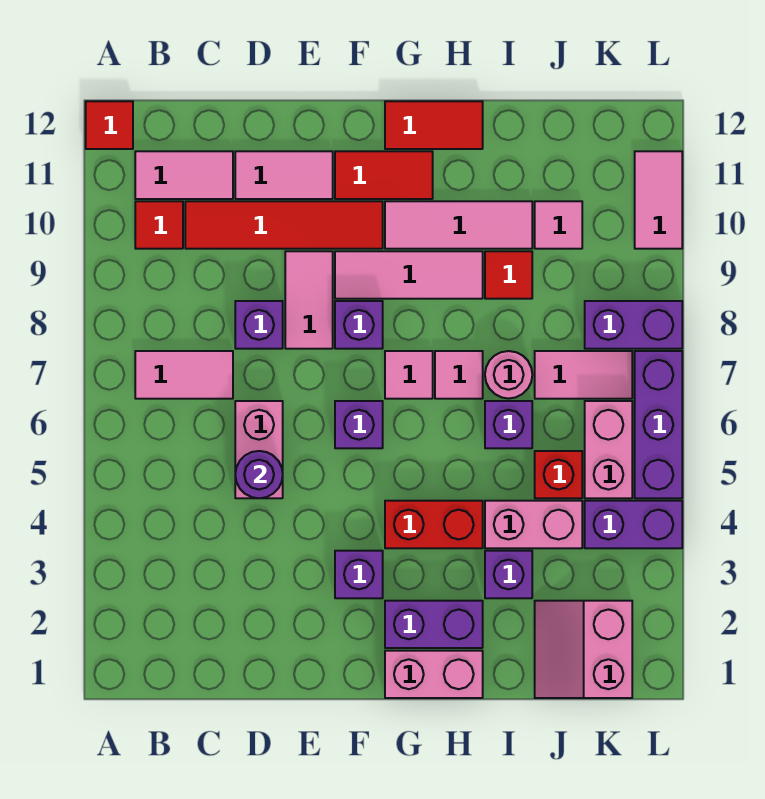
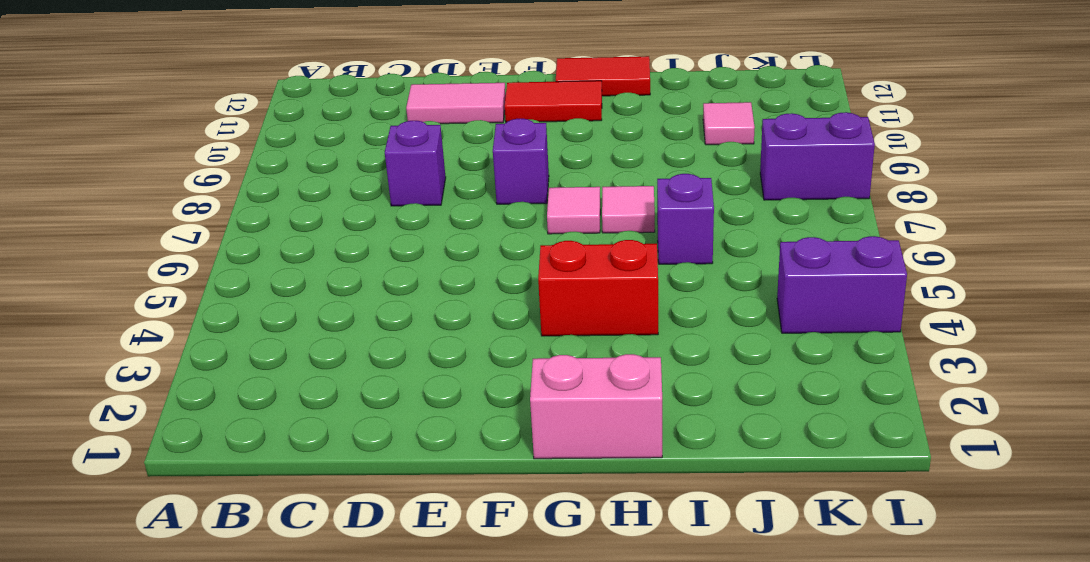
none -> red 1x1 tile [86,101,133,149]
none -> pink 1x2 tile [135,351,233,399]
none -> red 1x1 tile [135,201,183,249]
none -> pink 1x2 tile [135,151,233,199]

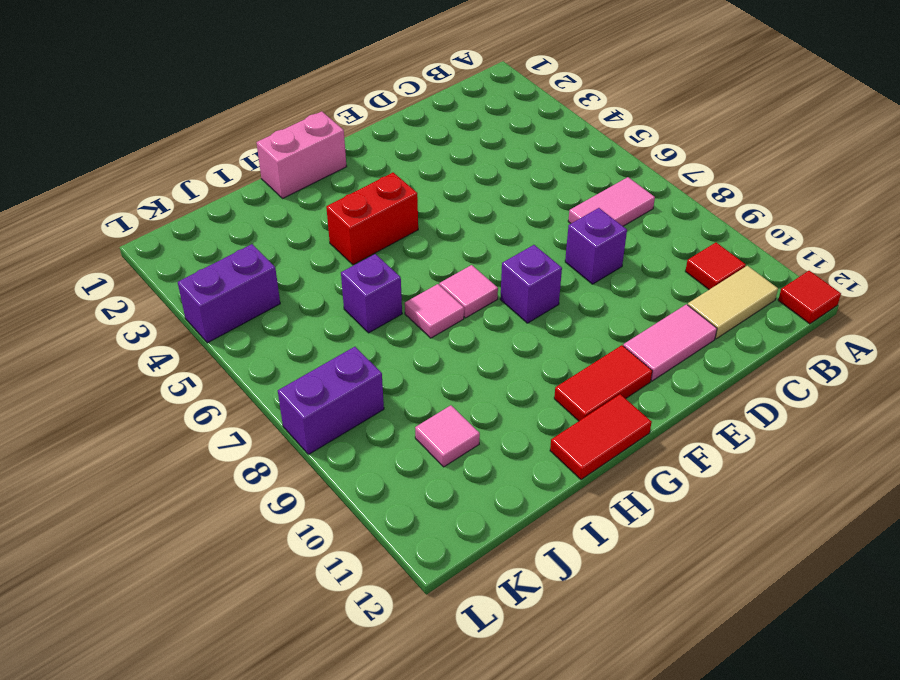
tan 1x2 tile [688,266,778,339] -> pink 1x2 tile [135,151,233,199]
none -> red 1x4 tile [185,201,383,249]
none -> pink 1x2 brick [235,401,283,498]
none -> pink 1x2 tile [285,251,333,349]
none -> purple 1x1 brick [335,551,383,598]

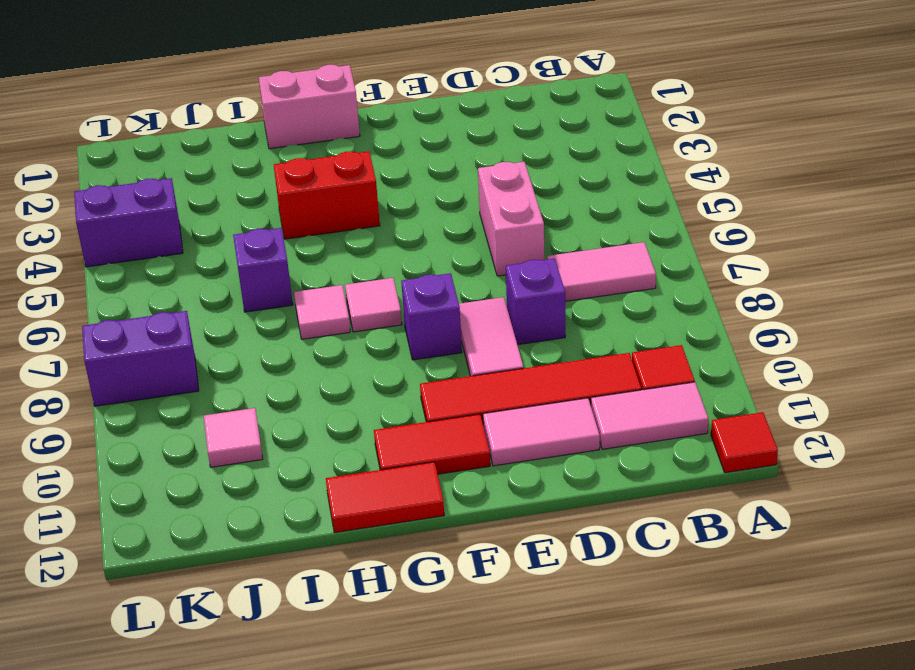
none -> purple 1x1 brick [335,551,383,598]
none -> purple 1x1 brick [335,401,383,448]
none -> pink 1x3 tile [335,251,483,299]
none -> purple 1x2 brick [385,601,483,648]

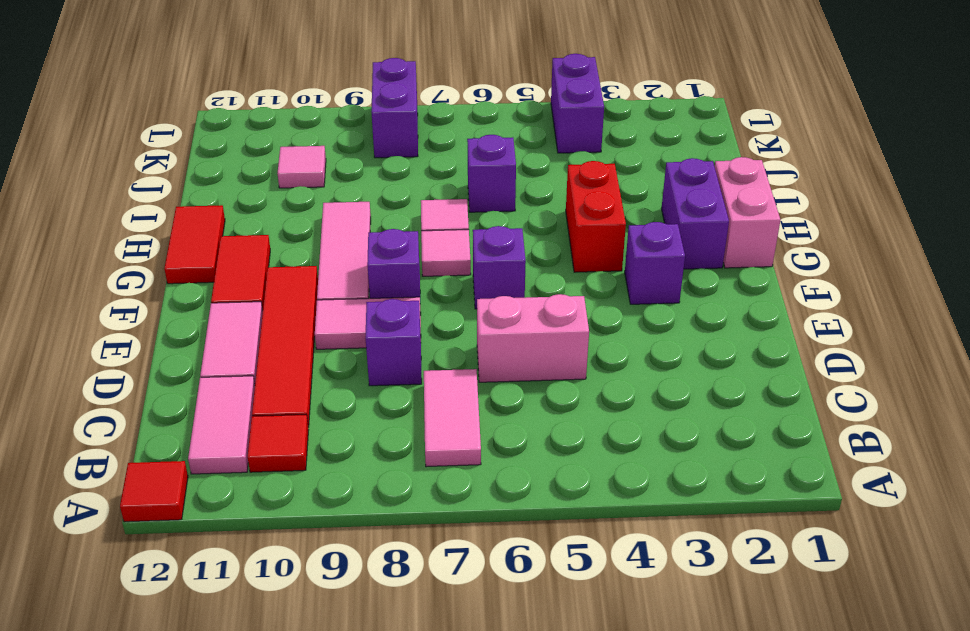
none -> pink 1x3 tile [385,201,532,249]
none -> purple 1x1 brick [485,551,532,598]
none -> pink 1x2 brick [485,501,582,548]
none -> pink 1x1 round brick [485,351,532,399]

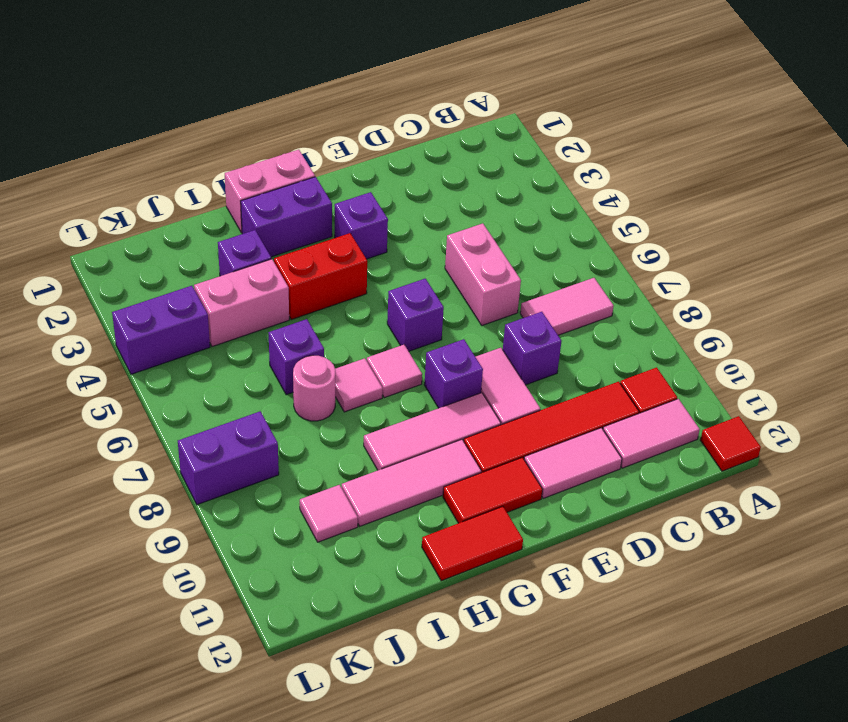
none -> red 1x1 tile [485,251,532,299]
none -> pink 2x2 slope [535,601,632,698]
none -> red 1x1 brick [535,451,582,498]
none -> pink 1x2 tile [535,351,632,399]

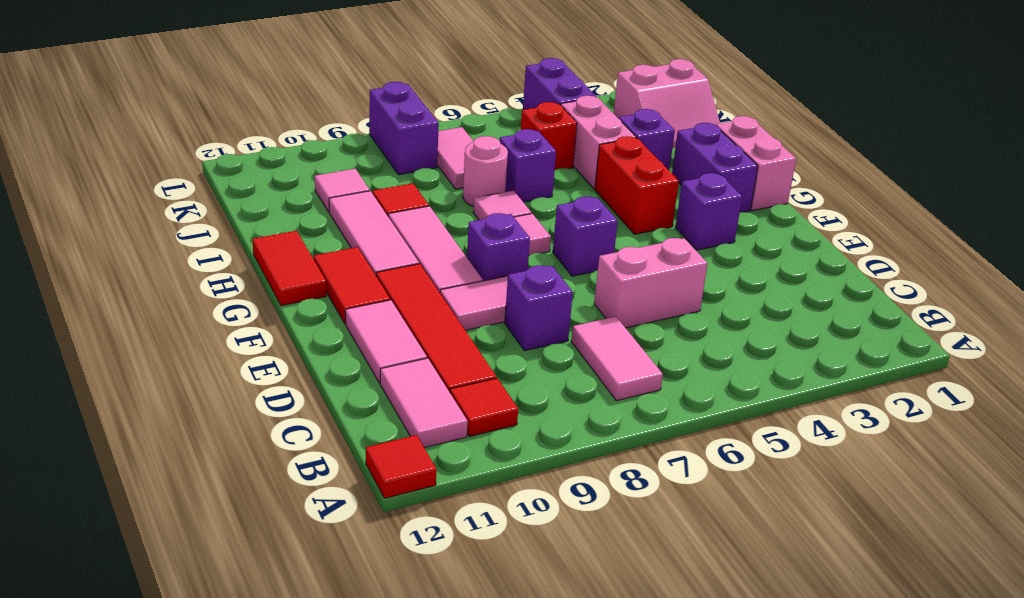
none -> pink 1x2 brick [585,401,632,498]
none -> purple 1x3 brick [635,351,682,498]
none -> pink 1x2 tile [635,151,682,249]
none -> purple 1x1 round brick [235,451,283,498]

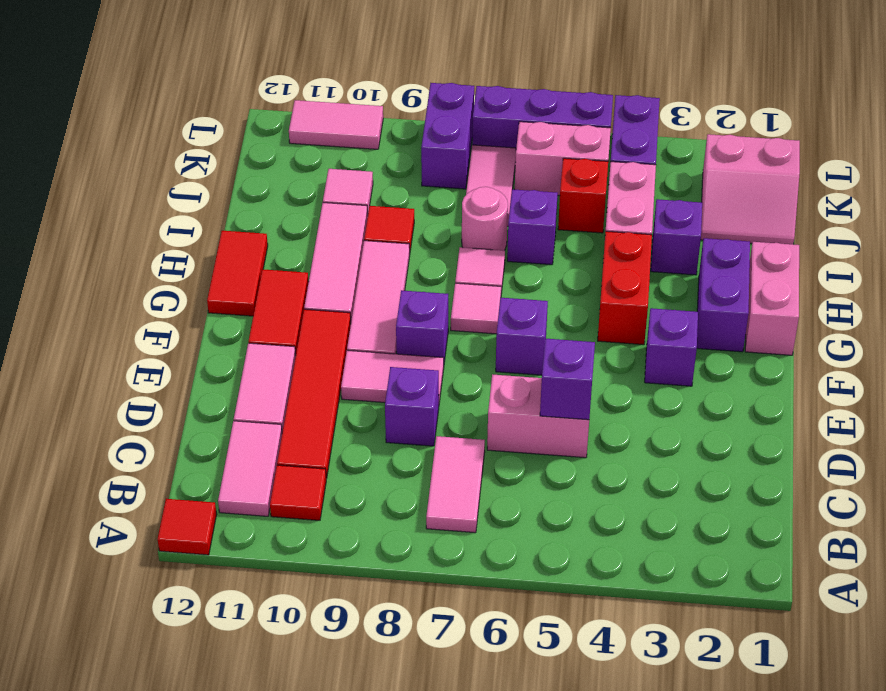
purple 1x1 brick [540,339,595,420] -> purple 1x1 round brick [235,451,283,498]

